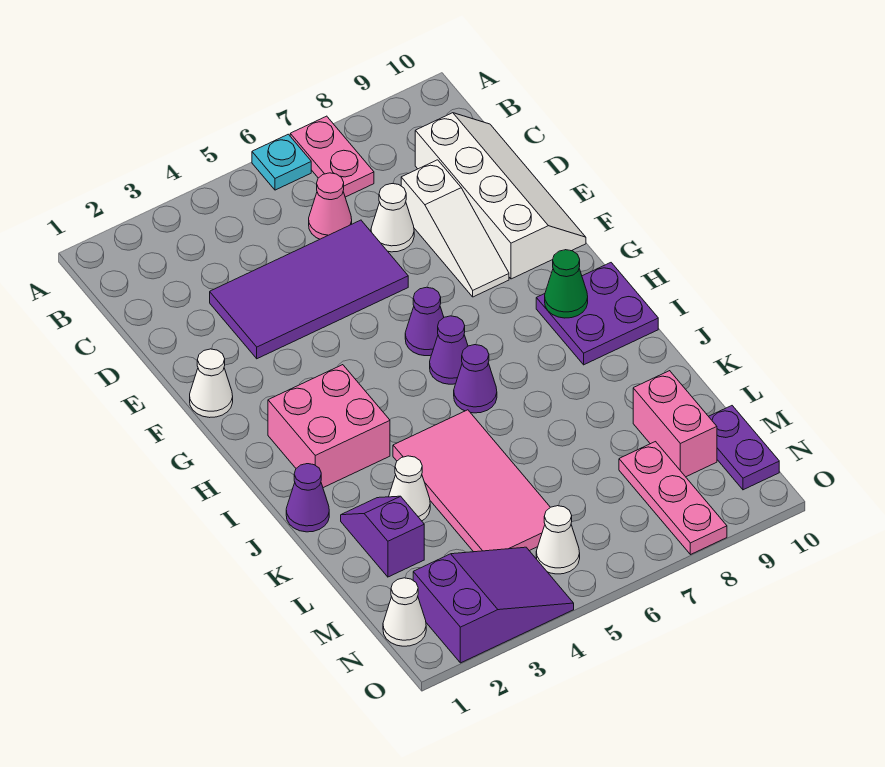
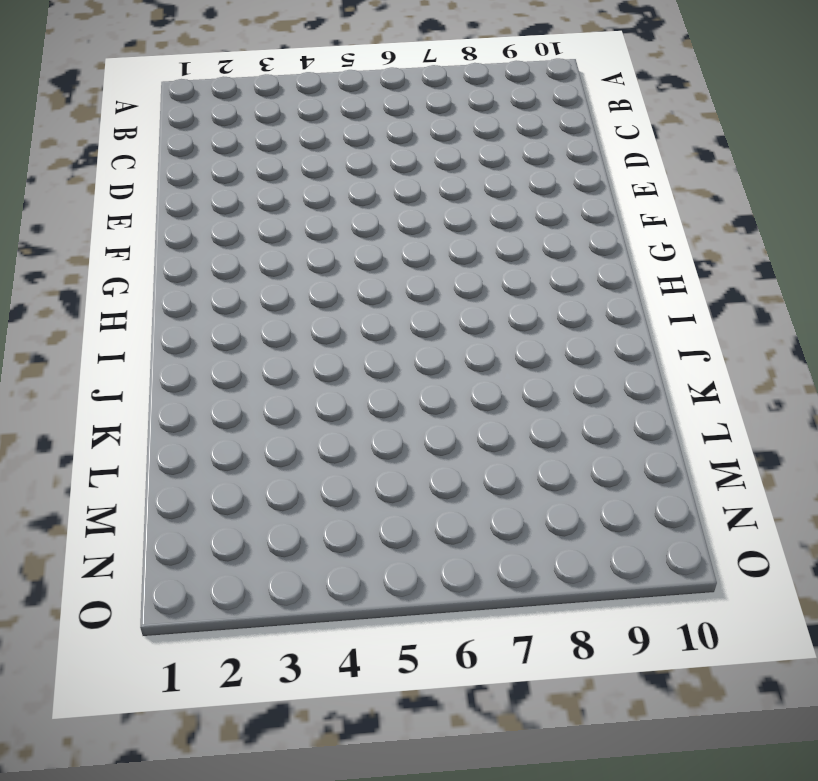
none -> cyan 1x1 plate [252,134,311,190]
none -> pink 1x2 plate [290,116,374,197]
none -> pink 1x1 cone [309,173,352,239]

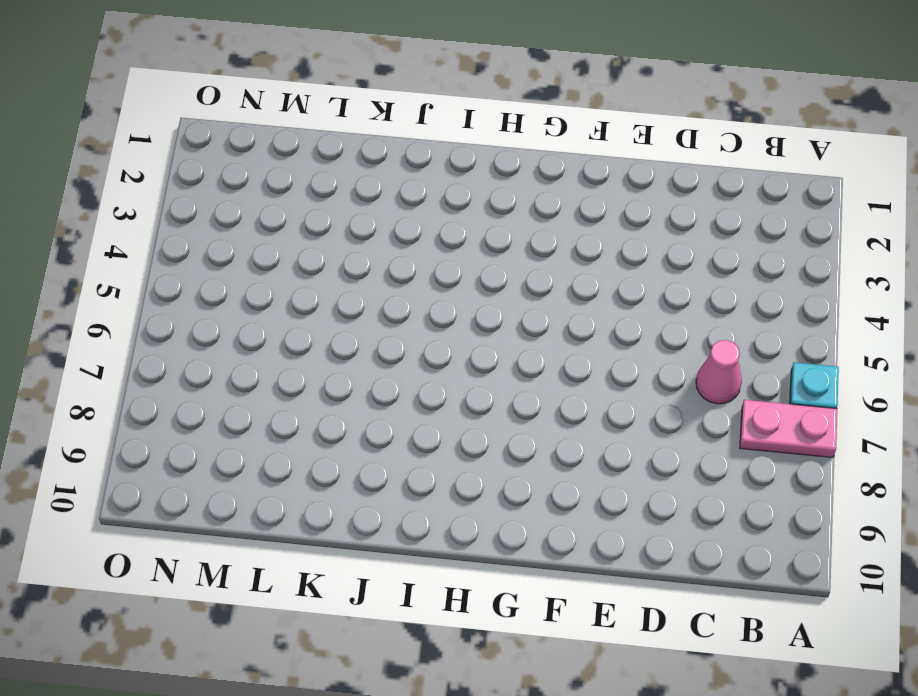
none -> white 2x4 slope [415,113,586,279]
none -> purple 2x4 tile [210,220,408,359]
none -> white 1x1 cone [371,184,414,252]

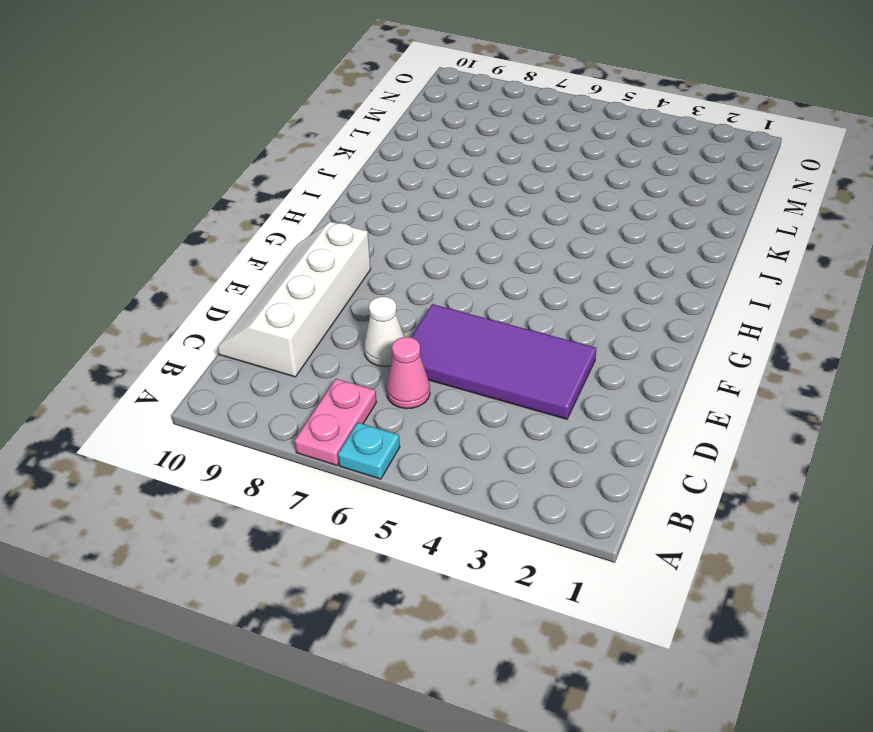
none -> white 1x3 slope [401,160,509,297]
none -> white 1x1 cone [190,349,233,418]
none -> purple 1x1 cone [405,287,444,356]

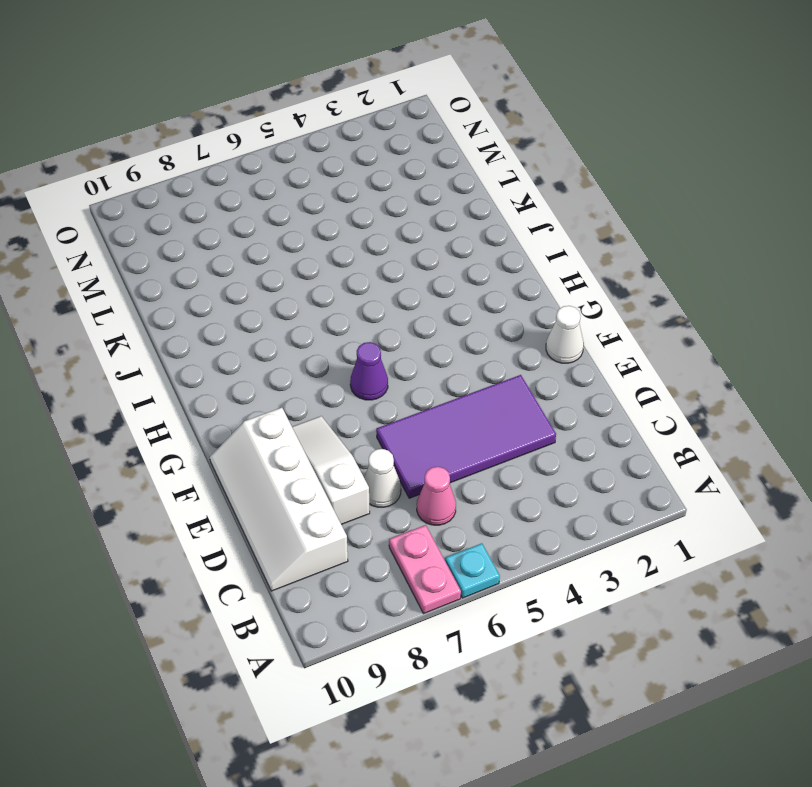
none -> pink 2x2 brick [268,365,390,488]
none -> purple 1x1 cone [430,316,468,384]
none -> purple 2x2 plate [536,263,658,365]

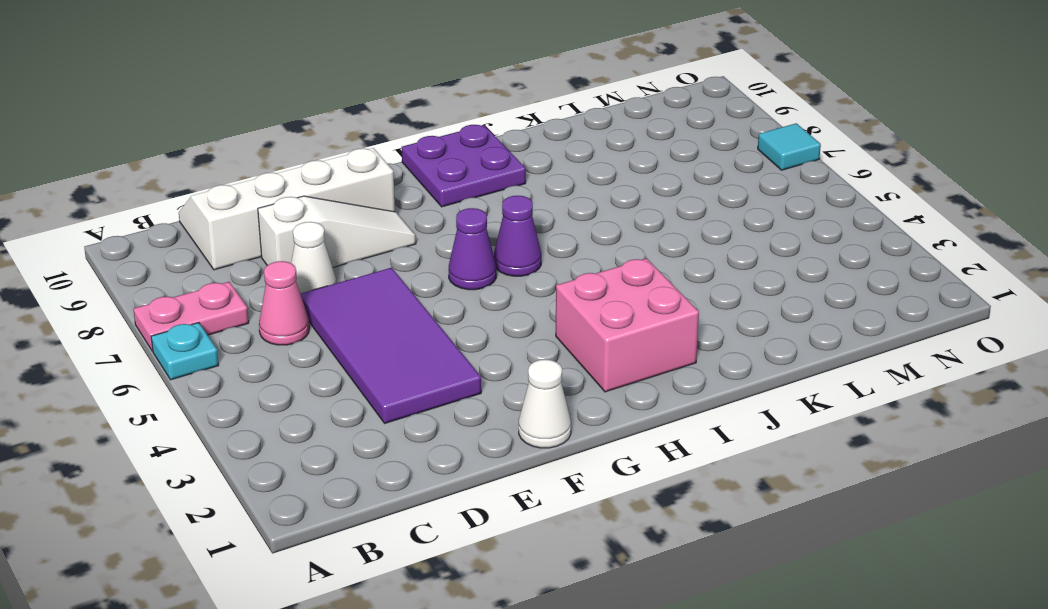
cyan 1x1 tile [758,123,821,170] -> none
none -> purple 1x1 cone [454,345,497,413]
none -> purple 1x1 cone [286,464,329,532]
none -> pink 2x4 tile [393,410,550,552]

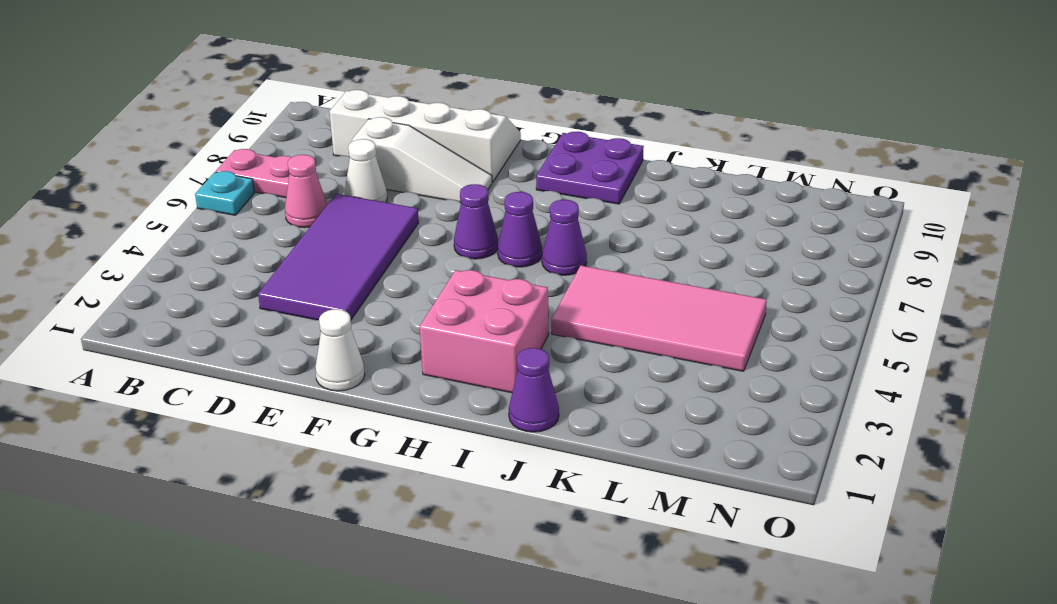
none -> purple 1x2 slope [341,496,424,577]
none -> white 1x1 cone [389,456,430,521]
none -> pink 1x2 brick [633,371,717,477]

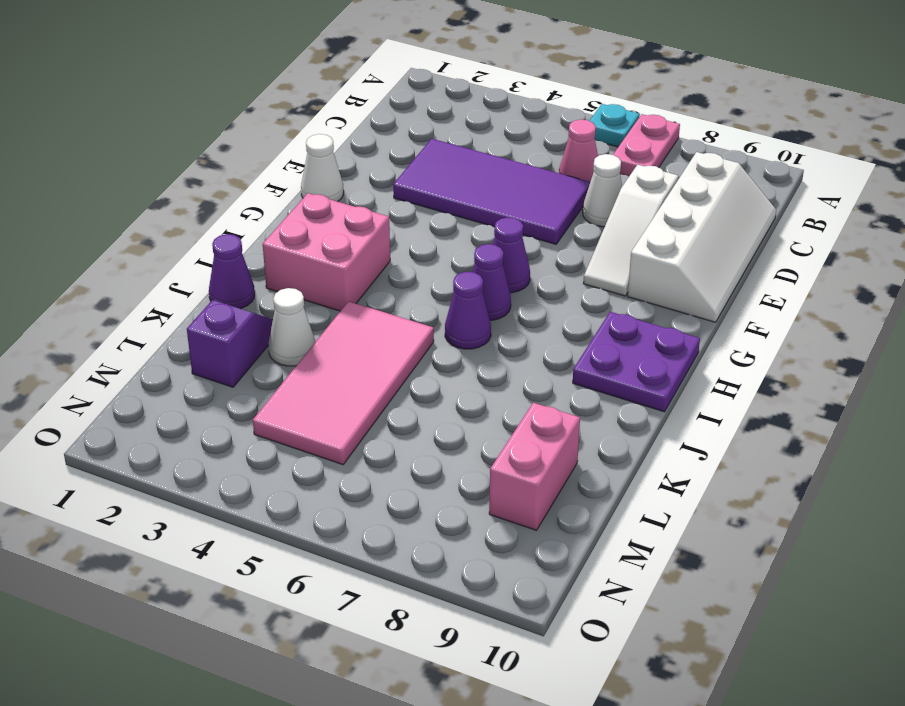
none -> pink 1x3 plate [619,442,727,555]
none -> purple 1x2 plate [709,406,779,490]
none -> white 1x1 cone [383,578,426,646]

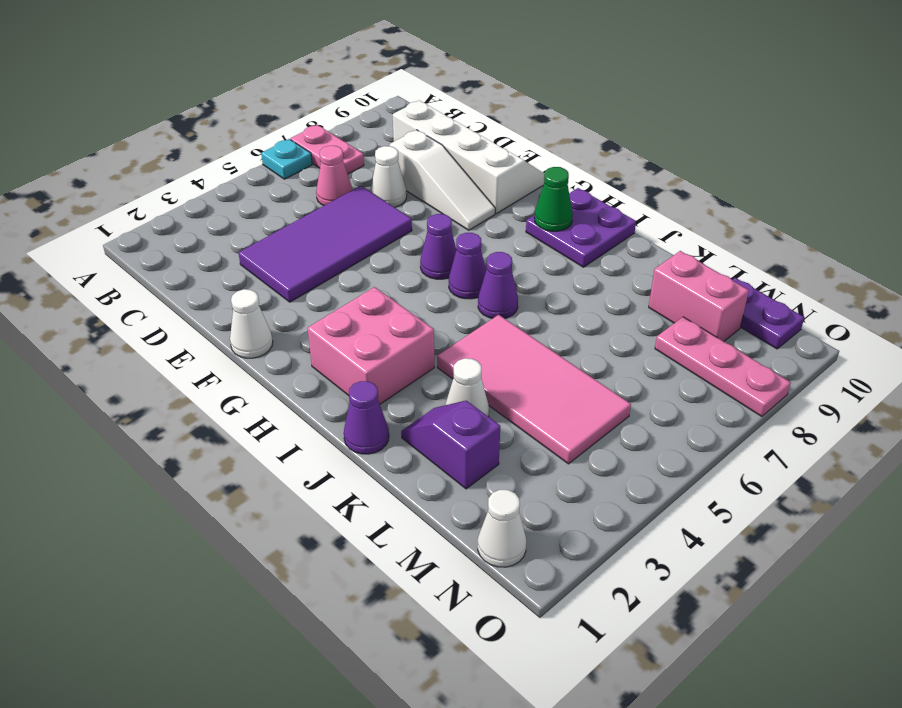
none -> purple 2x3 slope [413,547,574,663]
none -> white 1x1 cone [536,506,580,574]

